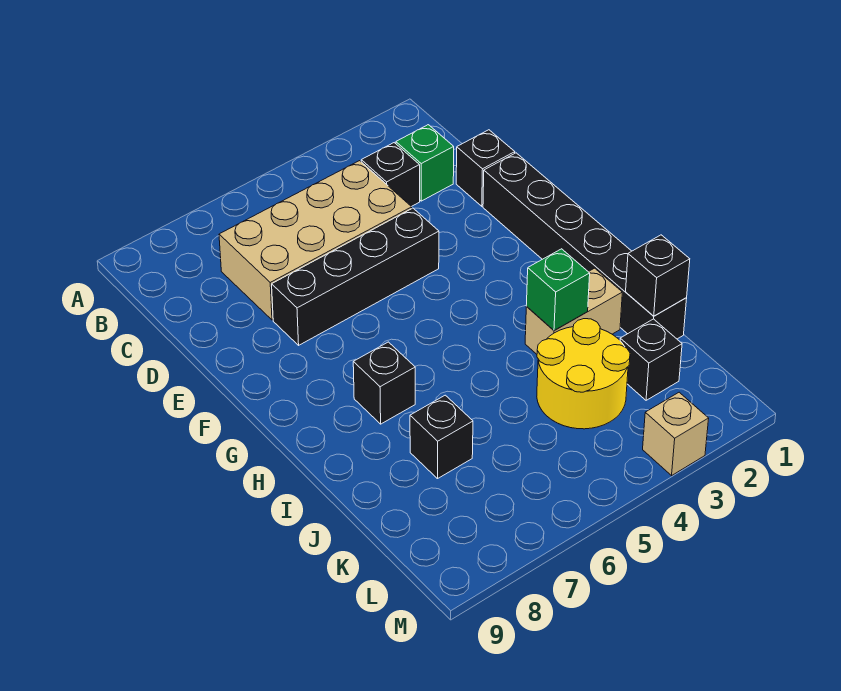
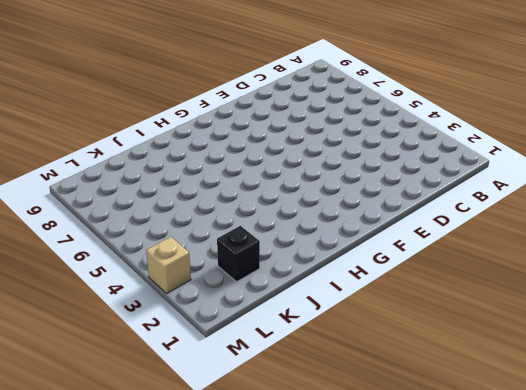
none -> green 1x1 brick [396,125,454,201]
none -> black 1x1 brick [361,143,420,207]
none -> tan 2x4 brick [219,161,412,320]

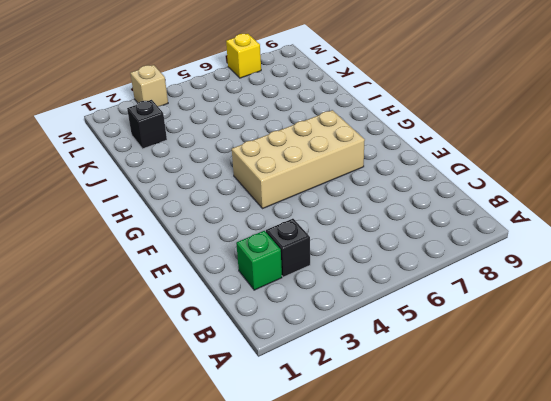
tan 2x4 brick [232,110,365,209] -> tan 2x4 brick moved to [219,161,412,320]
yellow 1x1 brick [226,34,261,78] -> none
none -> black 1x1 brick [456,130,515,206]
none -> black 1x6 brick [483,153,687,339]
none -> black 1x4 brick [272,208,439,345]

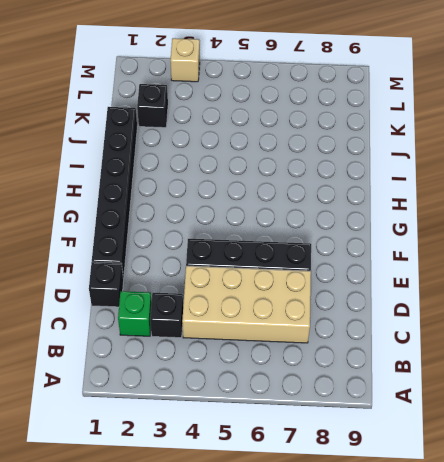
none -> black 1x1 brick [353,342,415,424]
none -> tan 1x2 brick [525,268,622,354]
none -> yellow 2x2 round brick [537,319,630,429]

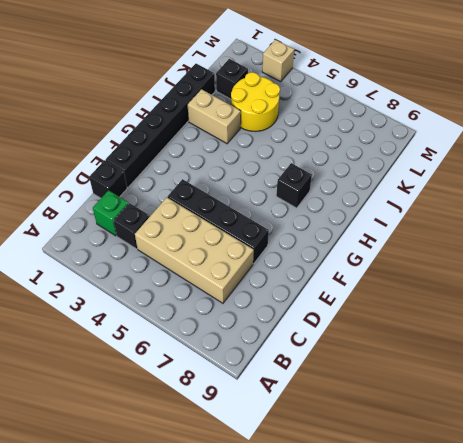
none -> black 1x1 brick [410,395,473,479]
none -> green 1x1 brick [526,249,590,331]
none -> black 1x1 brick [626,235,690,316]

